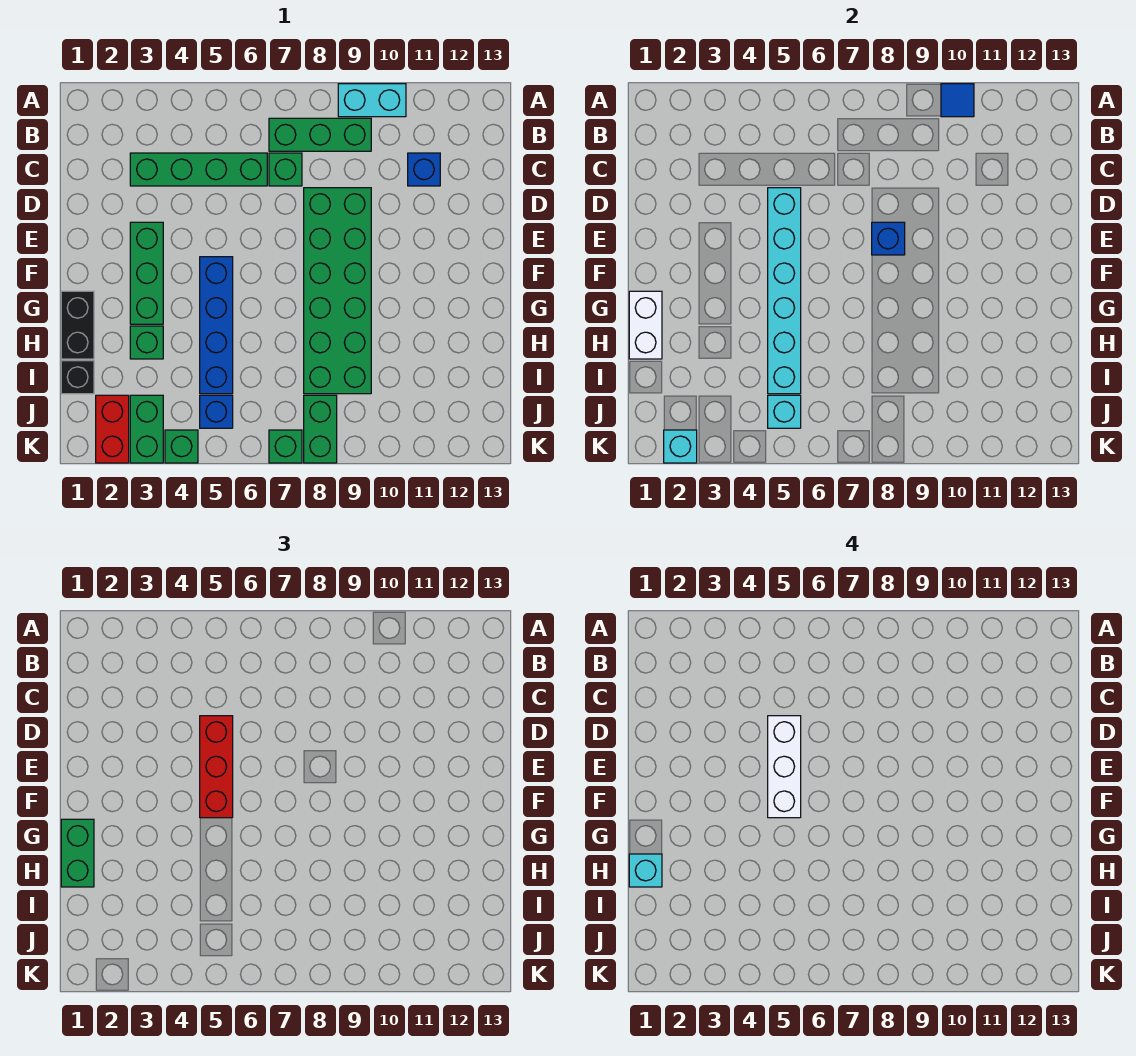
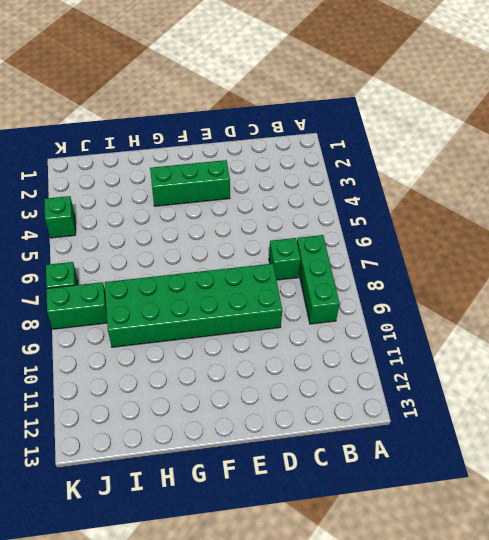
none -> cyan 1x2 brick [338,84,406,117]
none -> green 1x4 brick [130,153,267,186]
none -> blue 1x1 brick [408,153,440,186]

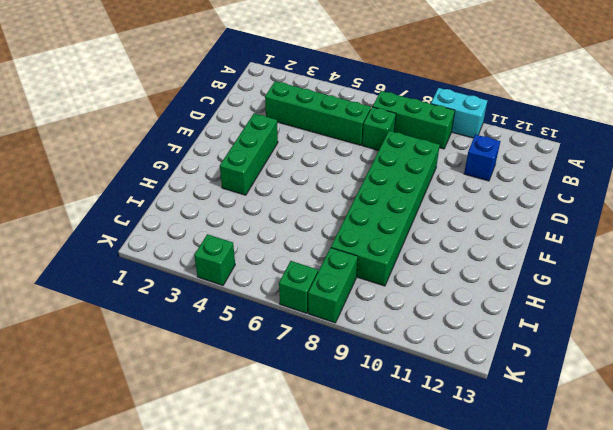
none -> blue 1x4 brick [200,257,233,394]
none -> black 1x2 brick [61,291,94,359]
none -> green 1x1 brick [130,326,163,359]

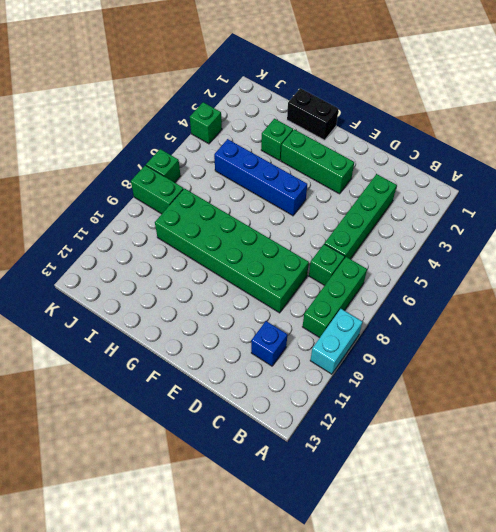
none -> black 1x1 brick [61,361,94,394]
none -> red 1x2 brick [96,395,129,463]
none -> green 1x2 brick [130,395,163,463]

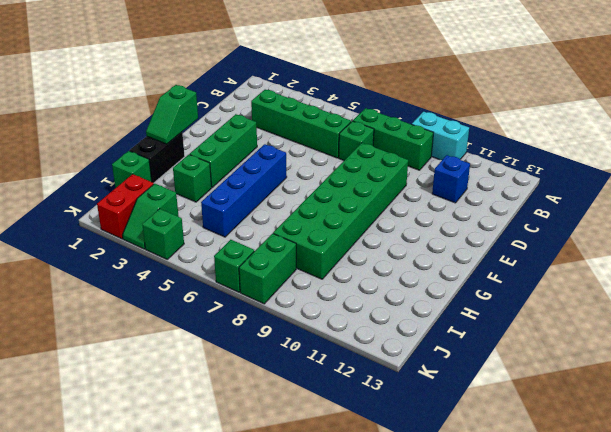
green 1x2 slope [146,85,198,144] -> white 1x2 brick [629,291,662,359]
green 1x1 brick [112,151,152,188] -> black 1x1 brick [61,361,94,394]
green 1x2 slope [123,184,179,249] -> green 1x2 brick [130,395,163,463]
none -> blue 1x1 brick [200,395,233,428]
none -> blue 1x1 tile [941,84,974,117]
none -> cyan 1x6 brick [768,188,801,394]

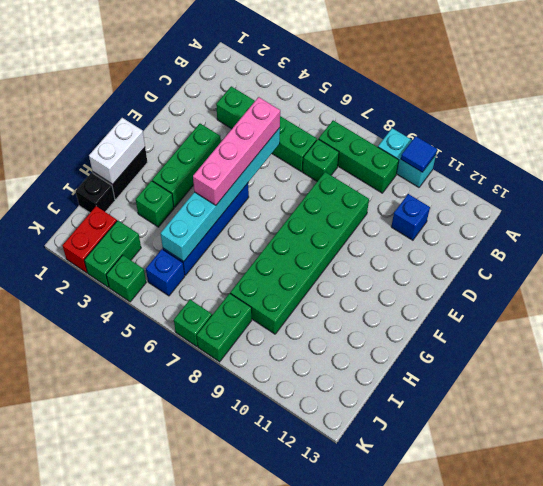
pink 1x4 brick [193,97,280,205] -> red 1x3 brick [200,716,233,818]
none -> blue 1x1 brick [872,222,905,255]
none -> cyan 1x1 brick [768,395,801,428]
none -> cyan 1x1 brick [664,430,697,463]

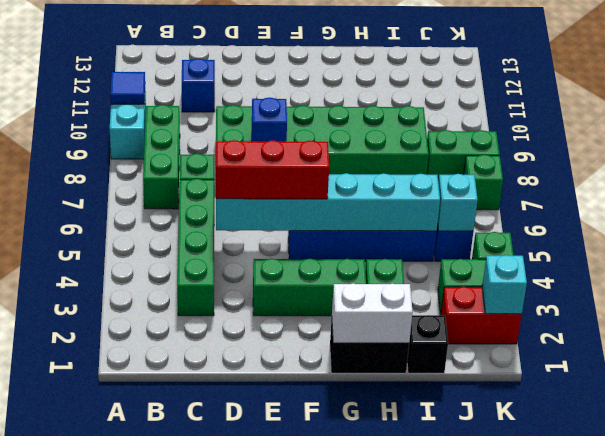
none -> green 1x2 brick [61,819,94,887]
none -> white 1x3 brick [768,716,801,818]
none -> cyan 1x1 brick [629,854,662,887]

